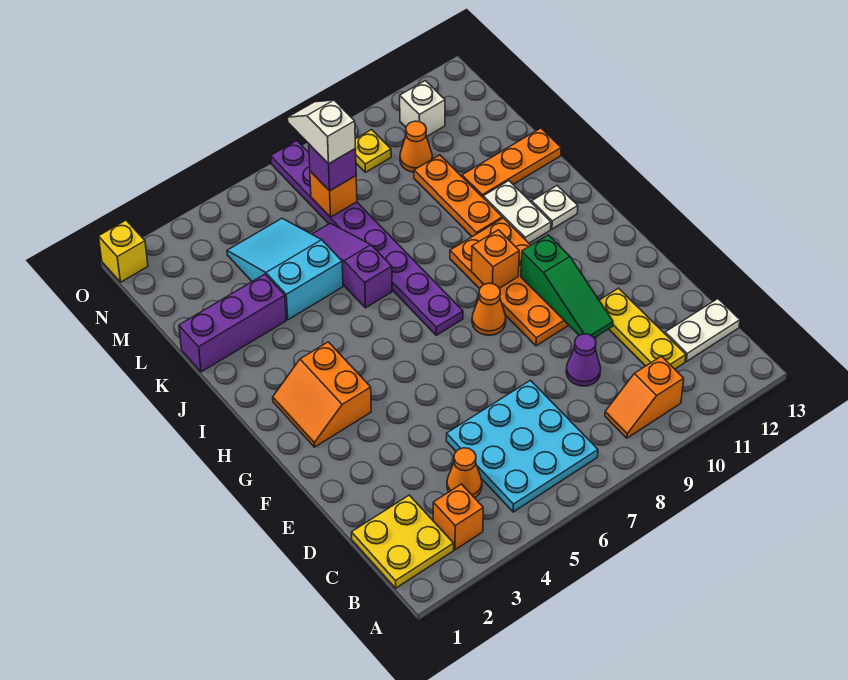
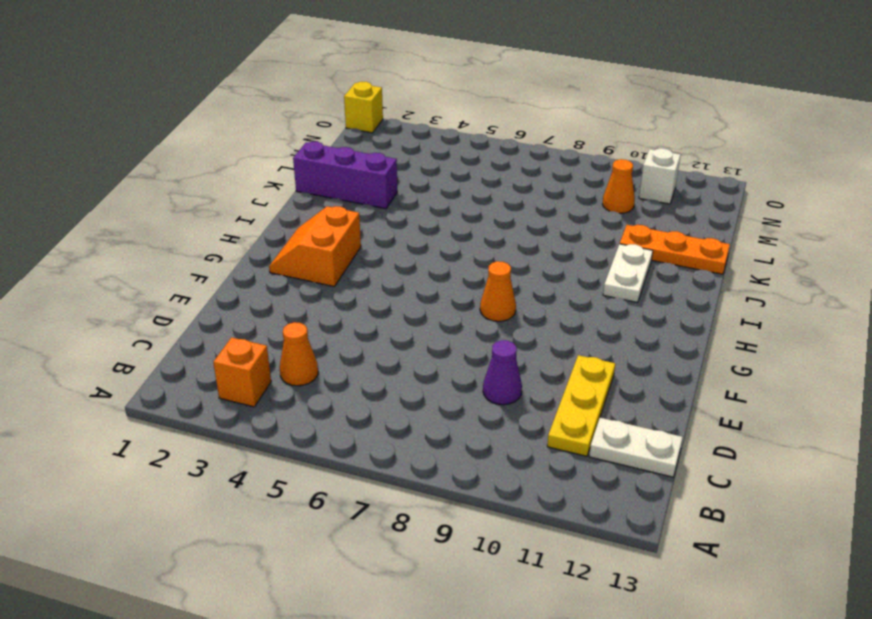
none -> yellow 2x2 plate [352,495,454,588]
none -> cyan 3x3 plate [446,380,598,512]
none -> orange 1x2 slope [605,356,684,438]

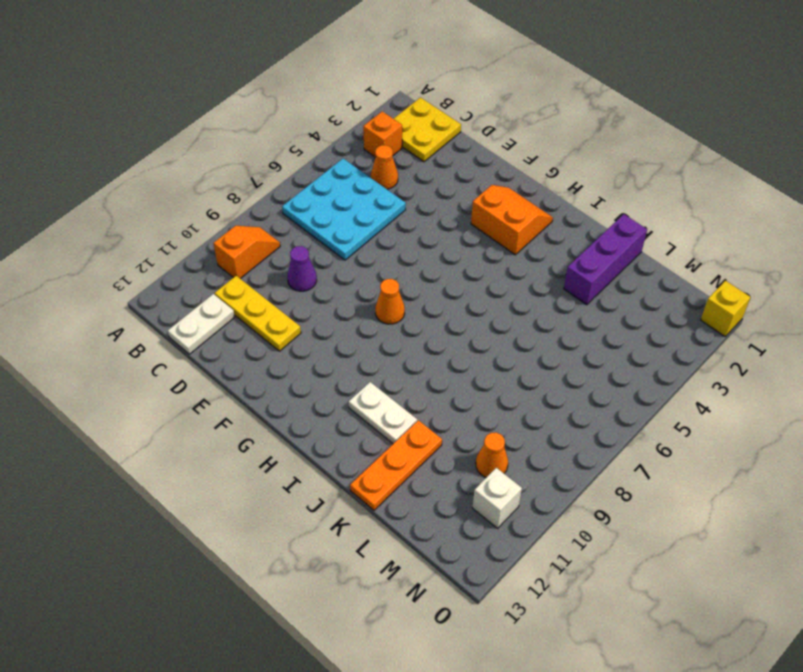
none -> orange 2x4 plate [450,218,569,346]
none -> purple 1x8 plate [271,141,463,335]
none -> white 1x1 plate [532,186,578,229]

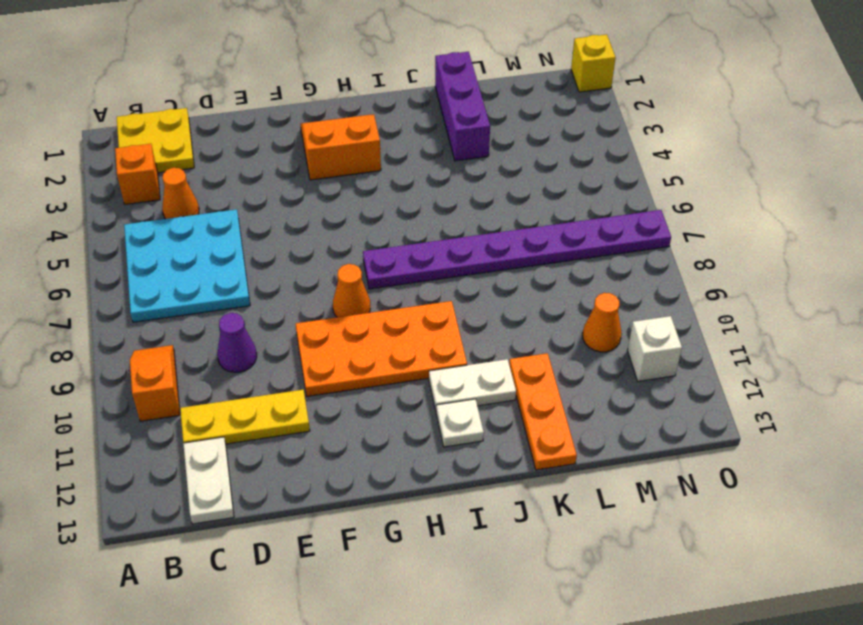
none -> purple 1x3 slope [312,223,392,308]
none -> orange 1x3 plate [414,155,502,237]
none -> cyan 2x3 slope [227,218,343,320]

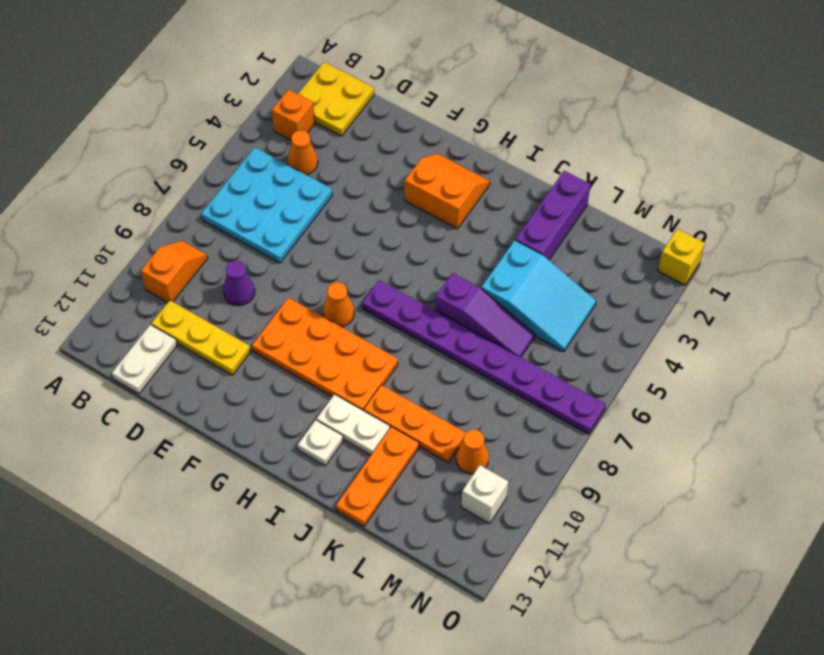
none -> yellow 1x1 plate [355,130,391,172]
none -> green 1x3 slope [521,235,613,338]
none -> orange 1x1 brick [472,230,519,288]

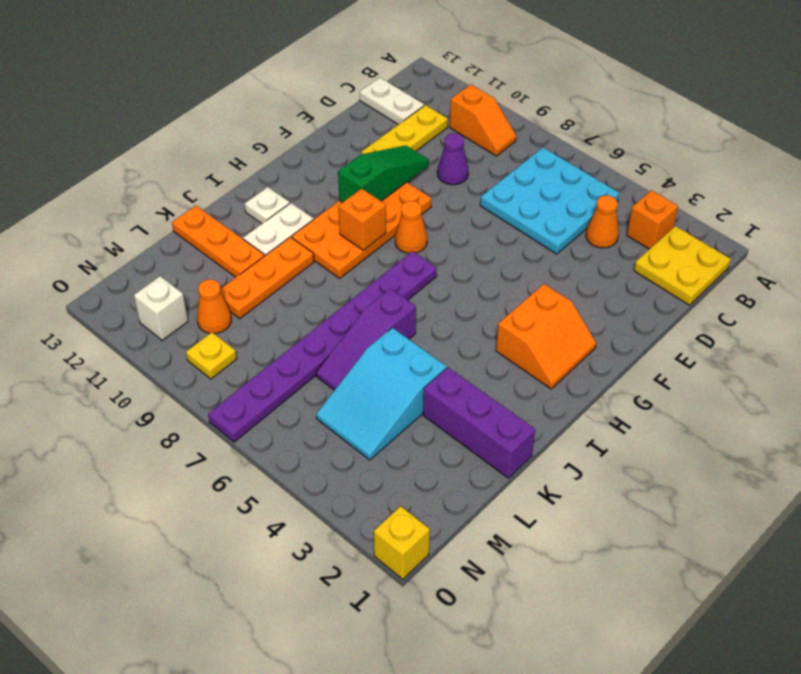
none -> orange 1x1 brick [310,171,357,217]
none -> purple 1x1 brick [309,144,356,191]
none -> white 1x2 slope [288,100,356,164]

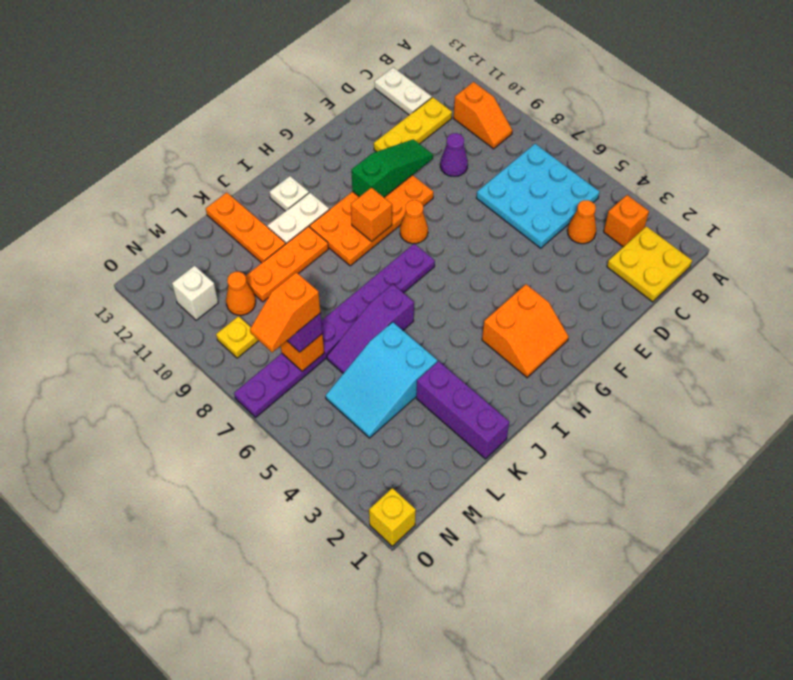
orange 1x2 slope [250,272,320,352] -> white 1x2 slope [288,100,356,164]

